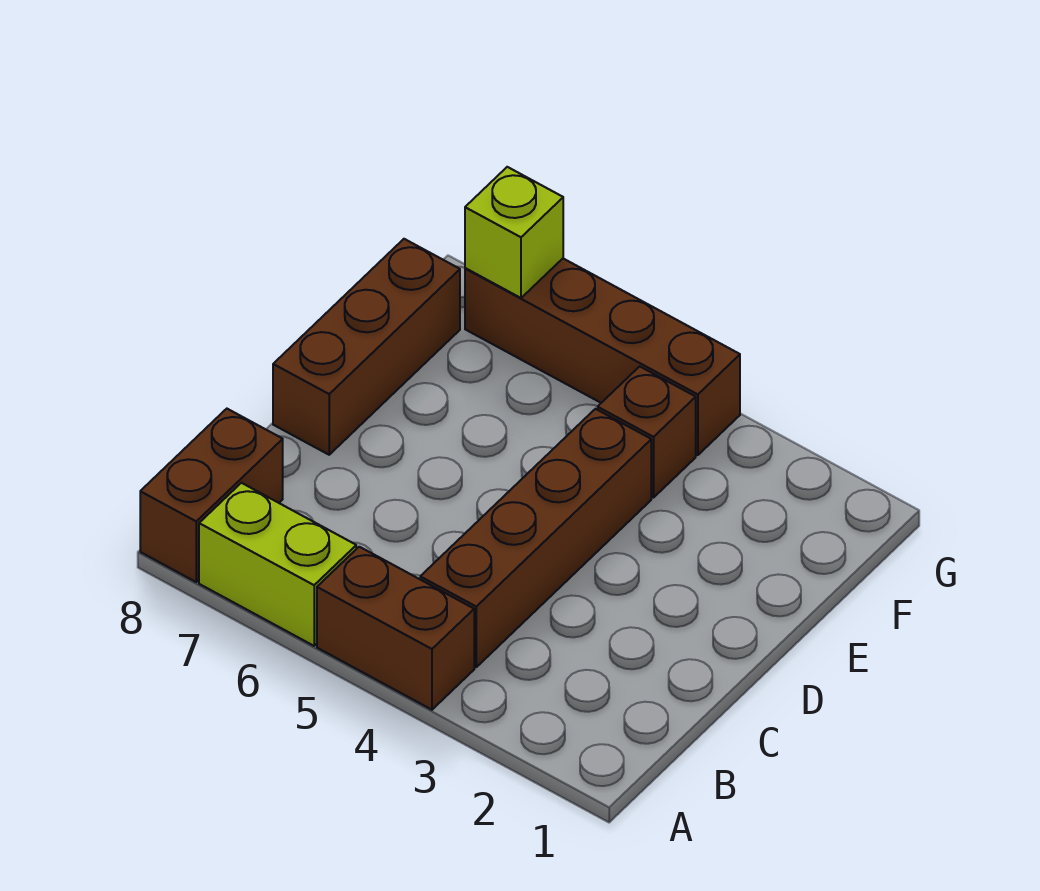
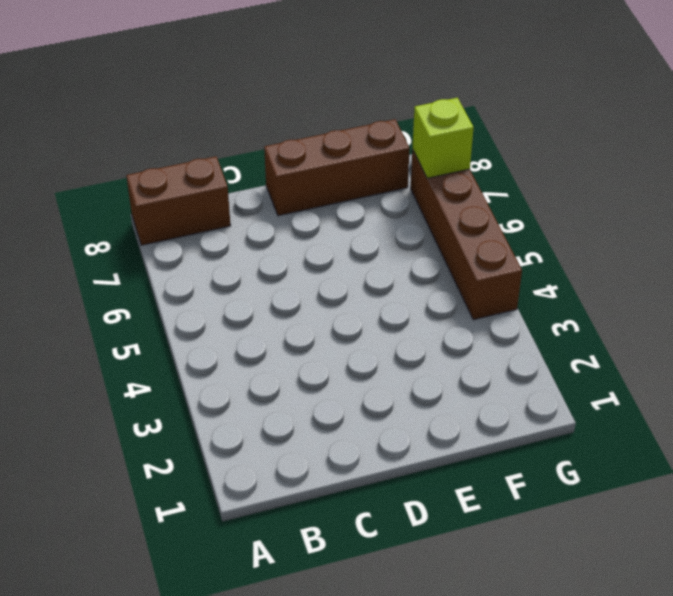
none -> brown 1x2 brick [317,547,474,710]
none -> lime 1x2 brick [199,483,356,646]

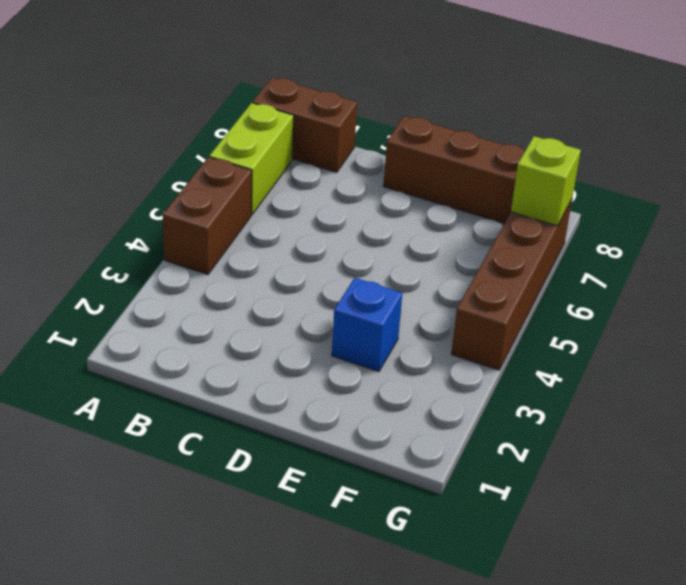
blue 1x1 brick [332,278,402,372] -> none
none -> brown 1x4 brick [420,409,651,667]
none -> brown 1x1 brick [598,366,696,498]

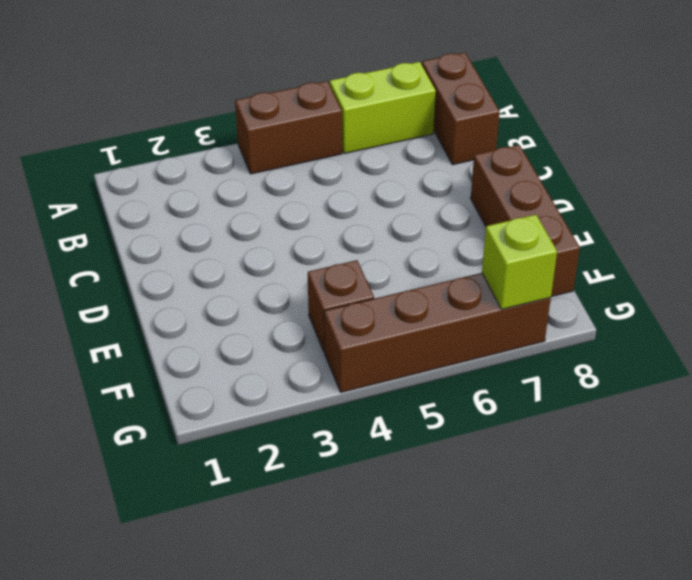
none -> brown 1x4 brick [420,409,651,667]

